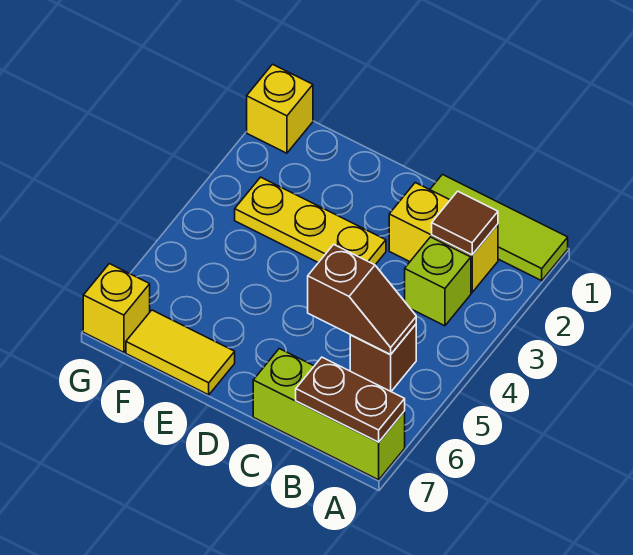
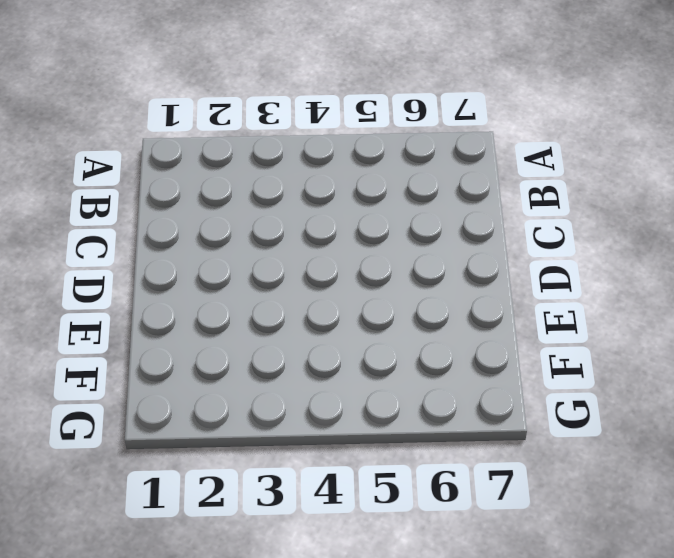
none -> lime 1x3 tile [430,175,568,281]
none -> lime 1x3 brick [253,349,405,480]
none -> yellow 1x2 brick [389,183,498,293]

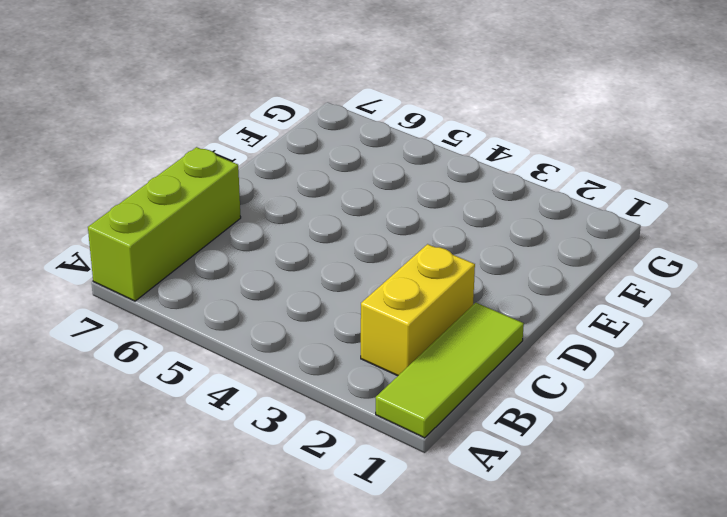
none -> lime 1x1 brick [405,237,471,326]
none -> brown 1x1 brick [350,324,416,391]
none -> yellow 1x3 plate [235,177,386,265]

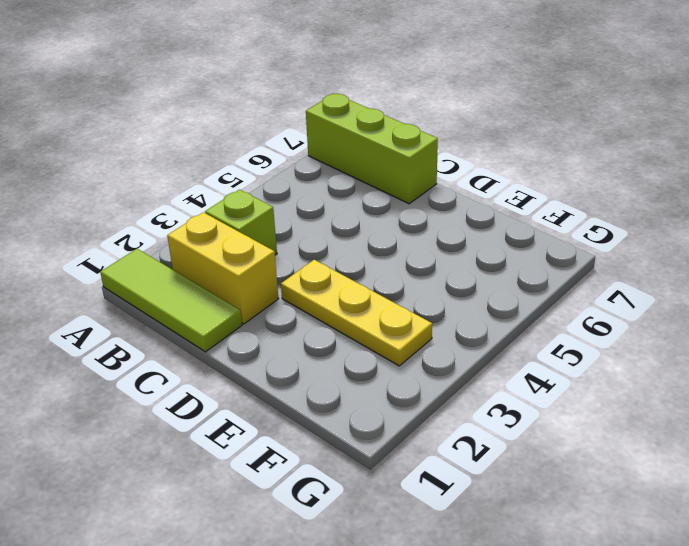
none -> brown 1x1 brick [350,324,416,391]
none -> yellow 1x2 tile [126,310,235,395]
none -> yellow 1x1 brick [247,64,313,153]

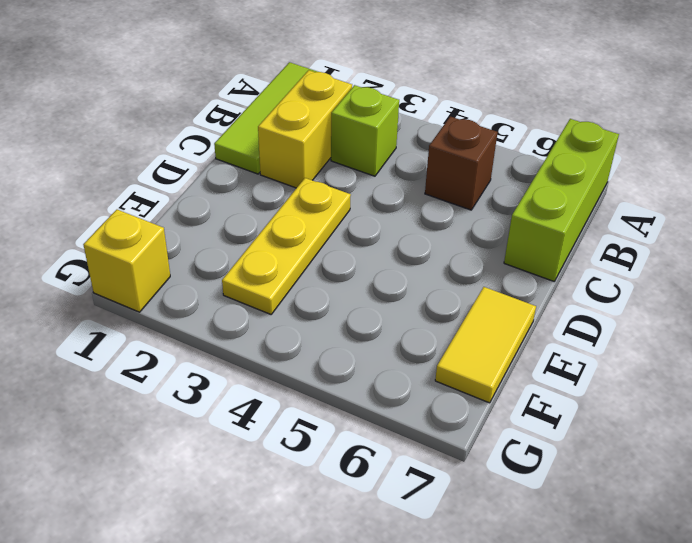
none -> yellow 1x1 brick [83,264,150,352]
none -> brown 1x2 plate [296,357,405,442]
none -> brown 1x1 tile [432,191,498,255]

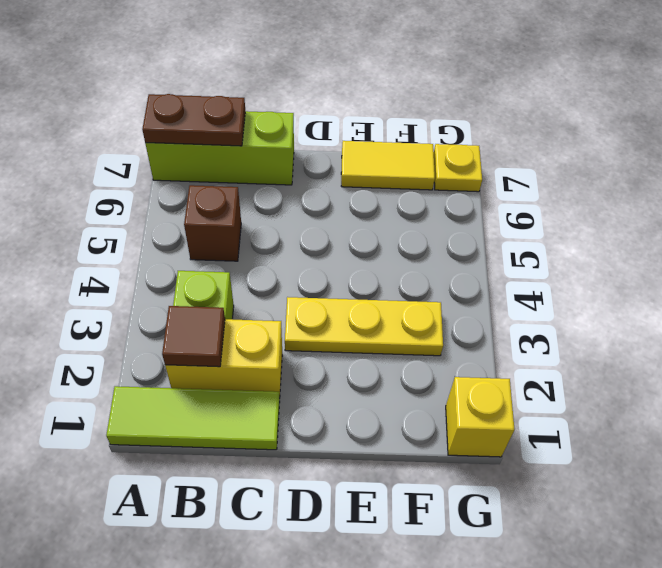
yellow 1x1 plate [434,144,482,192] -> yellow 1x1 brick [83,264,150,352]
none -> brown 1x2 slope [308,244,416,354]

